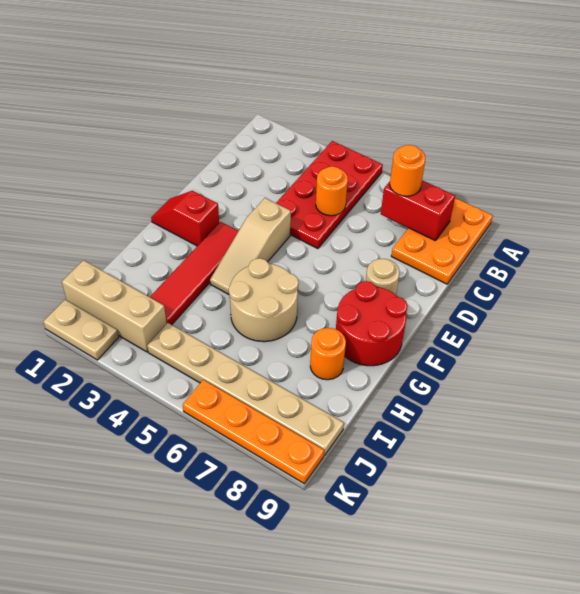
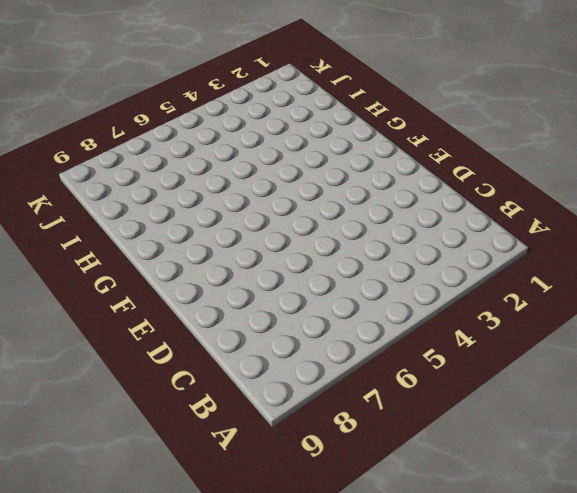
none -> red 2x4 plate [276,141,383,249]
none -> orange 2x3 plate [391,198,493,284]
none -> tan 1x3 slope [210,198,291,294]

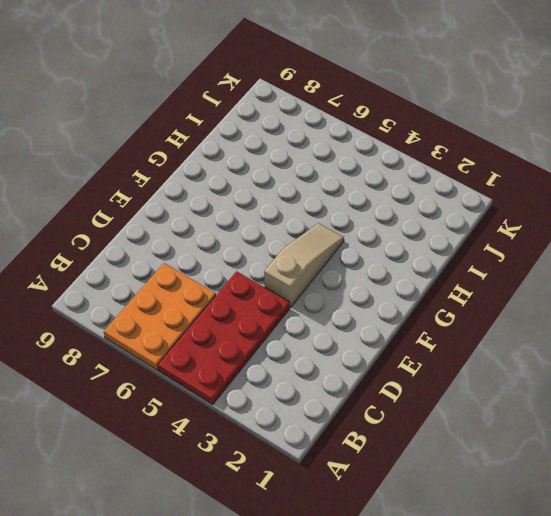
orange 2x3 plate [104,263,216,370] -> orange 2x3 plate moved to [391,198,493,284]
none -> tan 1x1 round brick [366,259,400,295]
none -> red 1x2 slope [151,191,219,246]
none -> red 1x4 tile [150,222,238,325]

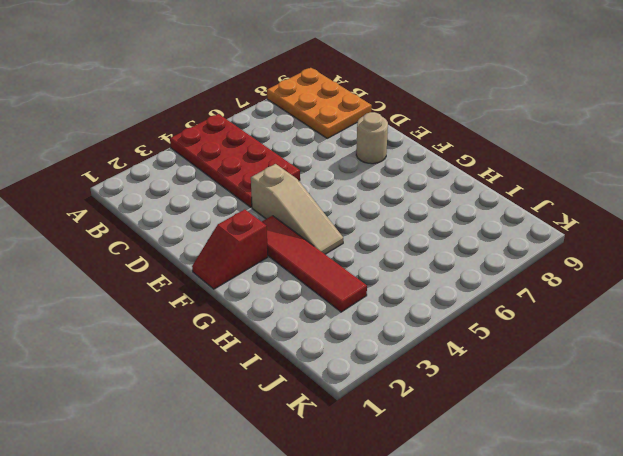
none -> red 2x2 round brick [336,281,408,366]
none -> tan 2x2 round brick [229,258,299,342]
none -> orange 1x1 round brick [310,328,346,380]

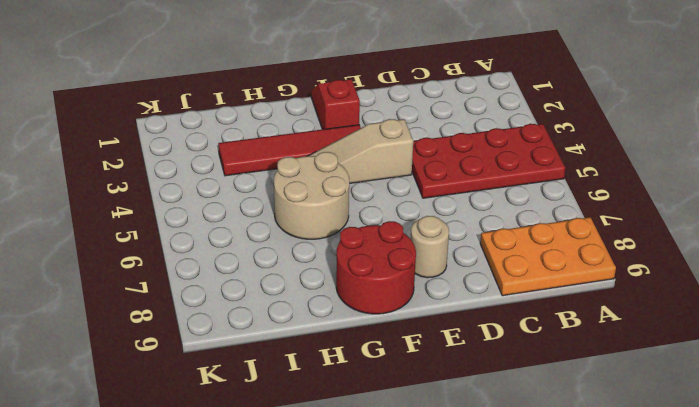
none -> orange 1x1 round brick [310,328,346,380]
none -> tan 1x3 brick [62,260,167,352]
none -> tan 1x6 plate [147,323,344,455]

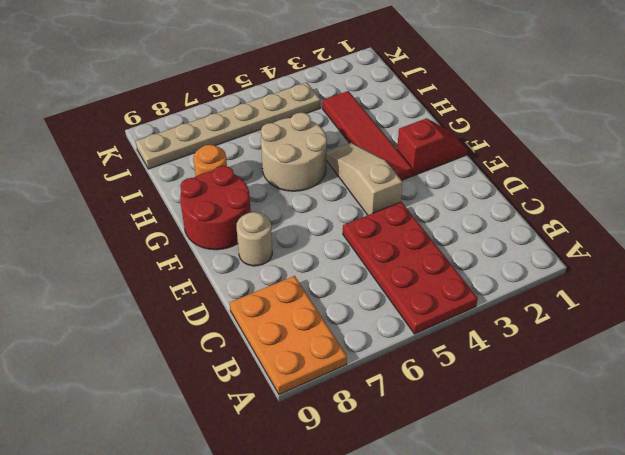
none -> tan 1x3 brick [62,260,167,352]
none -> tan 1x2 plate [43,300,119,360]
none -> orange 1x4 plate [183,380,324,484]

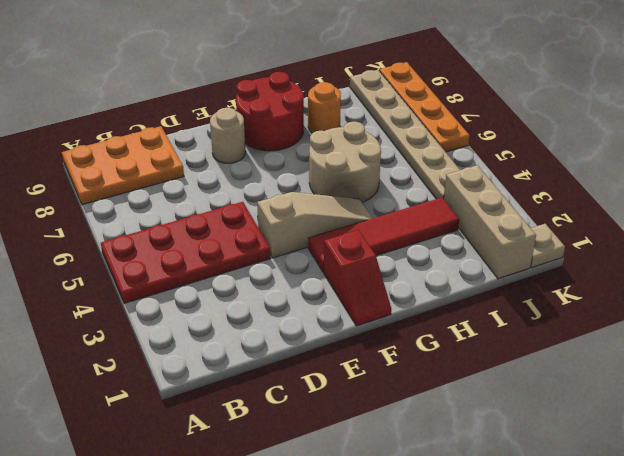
tan 1x1 plate [530,224,565,267] -> tan 1x2 plate [43,300,119,360]
none -> red 1x2 brick [381,180,455,241]
none -> orange 1x1 round brick [316,166,348,216]
none -> orange 1x1 round brick [390,145,425,196]

